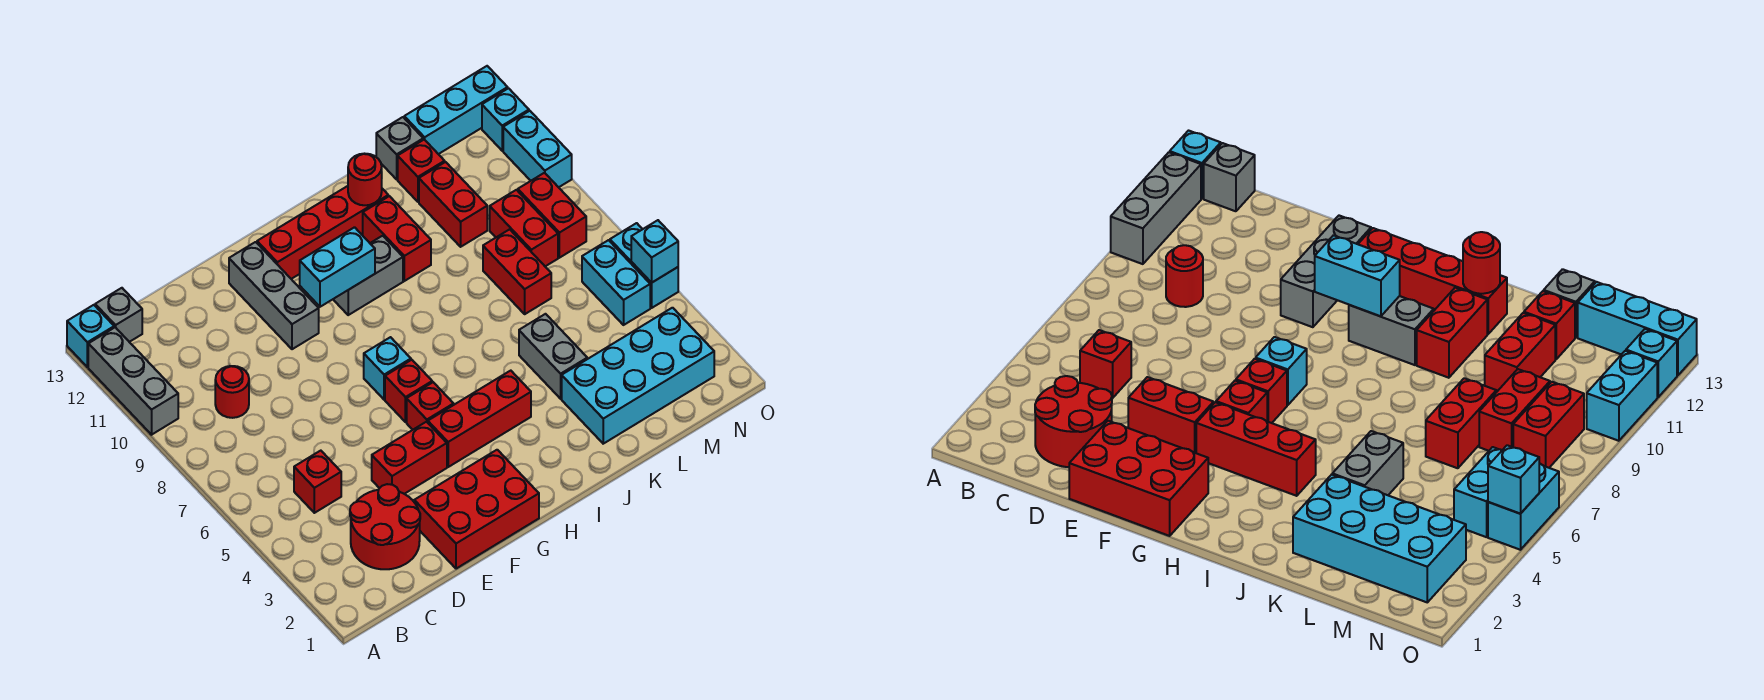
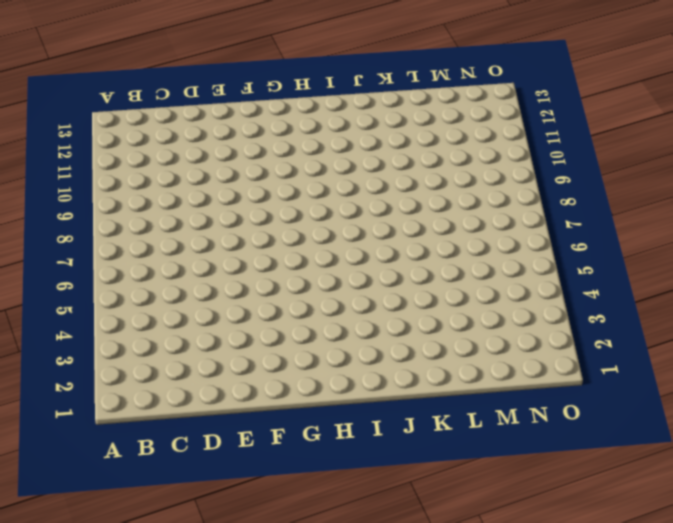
none -> grey 1x3 brick [88,327,178,435]
none -> cyan 1x1 brick [67,305,114,367]
none -> grey 1x1 brick [95,288,142,342]
none -> red 2x2 round brick [350,484,420,569]

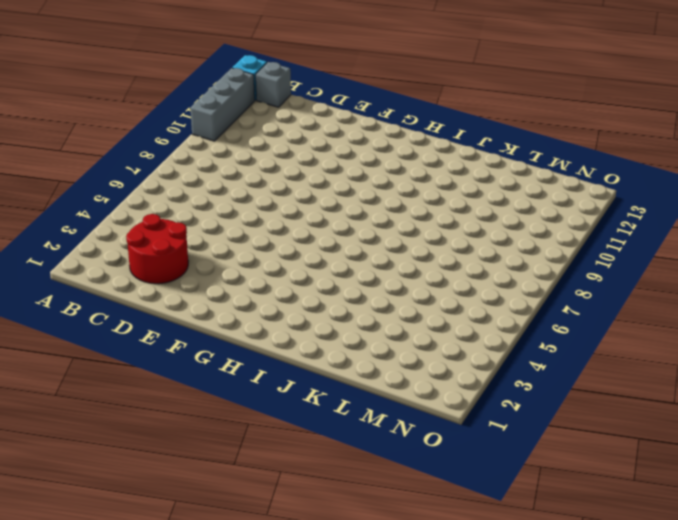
none -> red 1x1 brick [294,451,341,513]
none -> red 1x1 round brick [215,366,249,418]
none -> red 2x3 brick [414,450,539,569]
none -> red 1x2 brick [372,422,447,494]

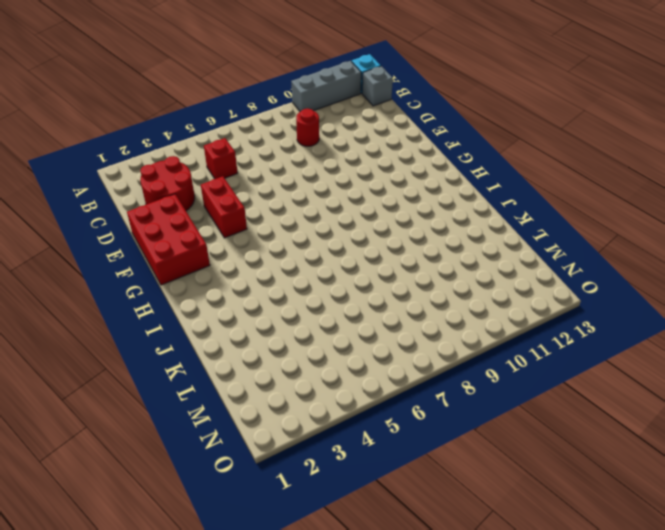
none -> grey 1x3 brick [229,242,319,349]
none -> red 1x3 brick [428,371,531,467]
none -> red 1x1 brick [407,382,454,430]
none -> red 1x1 brick [385,360,432,422]

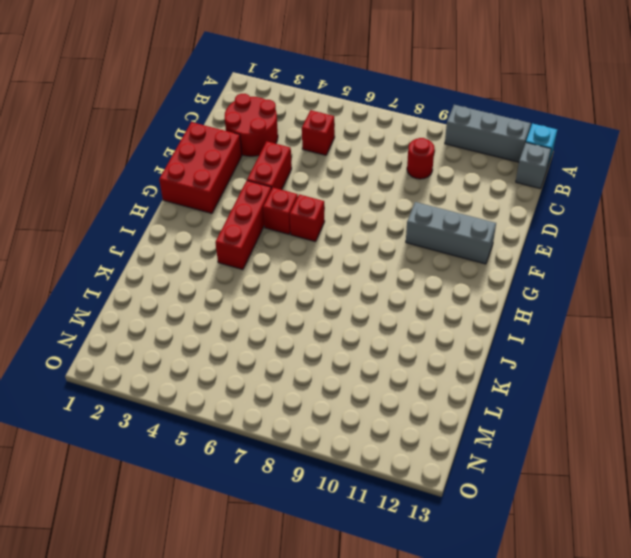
none -> cyan 1x1 brick [364,337,411,400]
none -> red 1x4 brick [257,186,388,279]
none -> grey 1x2 brick [333,236,403,315]
none -> red 1x2 brick [363,196,431,281]

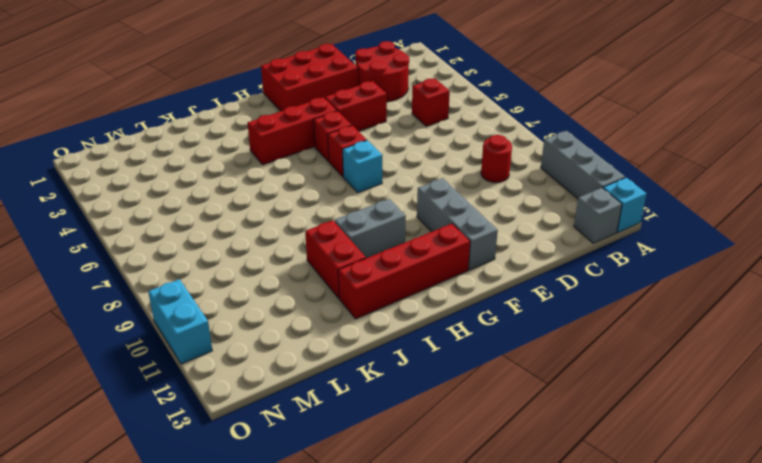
none -> cyan 2x4 brick [562,308,714,444]
none -> grey 1x2 brick [519,314,587,399]
none -> red 1x2 brick [483,229,551,314]
none -> red 1x2 brick [419,162,487,247]

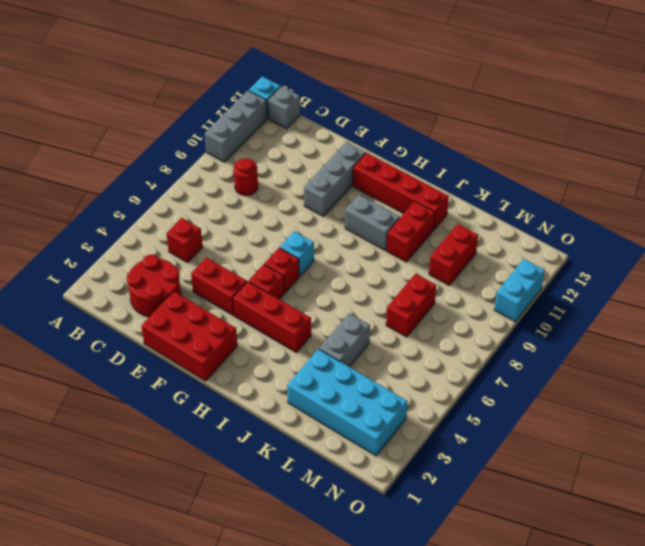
none -> red 1x1 brick [398,140,445,202]
none -> grey 1x1 brick [376,117,423,179]
none -> red 1x2 brick [490,190,558,266]
none -> cyan 1x3 brick [404,66,508,154]

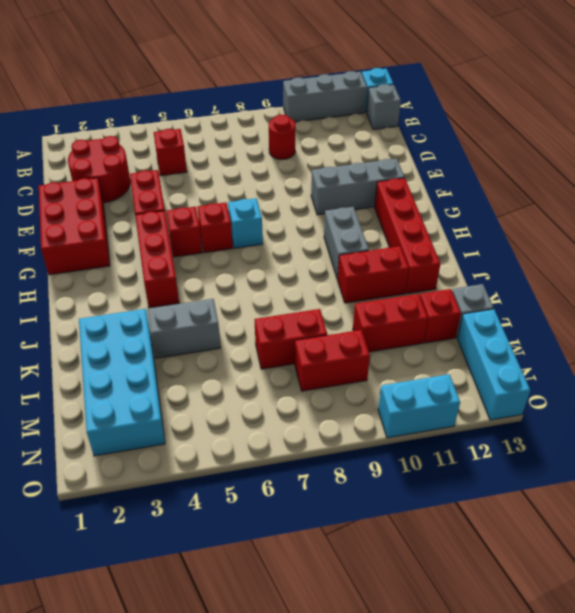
none -> cyan 1x2 brick [582,240,650,325]
none -> red 1x2 brick [518,173,586,258]
none -> cyan 1x2 brick [610,223,678,308]
none -> cyan 1x1 brick [482,88,529,151]

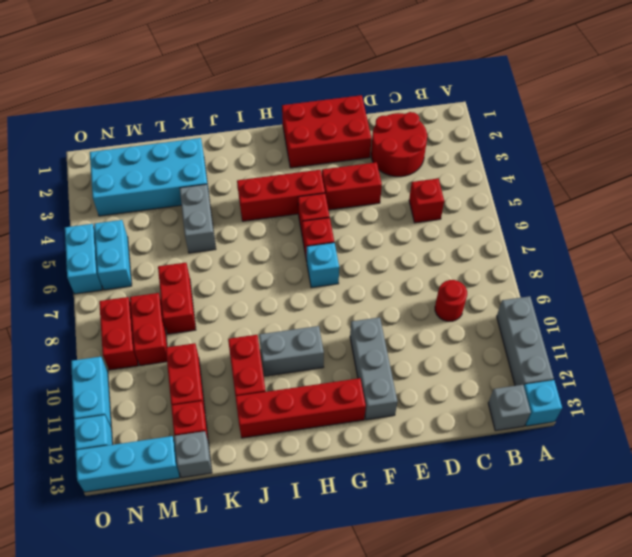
none -> cyan 1x2 brick [300,227,375,307]
none -> red 1x1 round brick [348,154,382,205]
none -> cyan 1x1 brick [631,220,678,283]

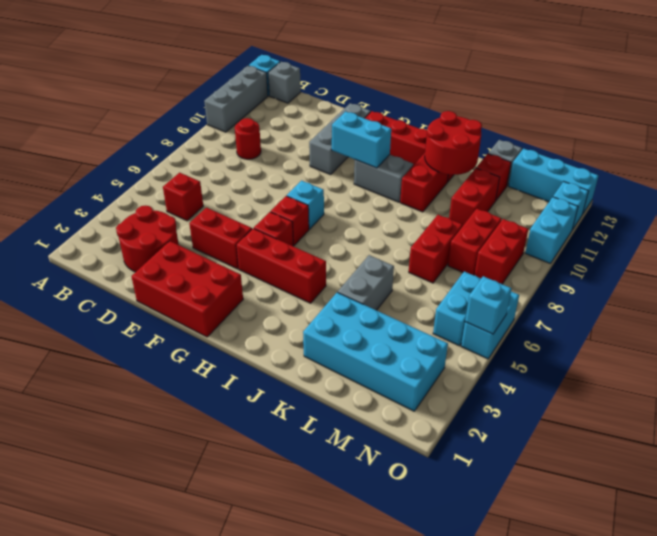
red 2x2 round brick [425,111,482,175] -> red 1x1 round brick [348,154,382,205]

